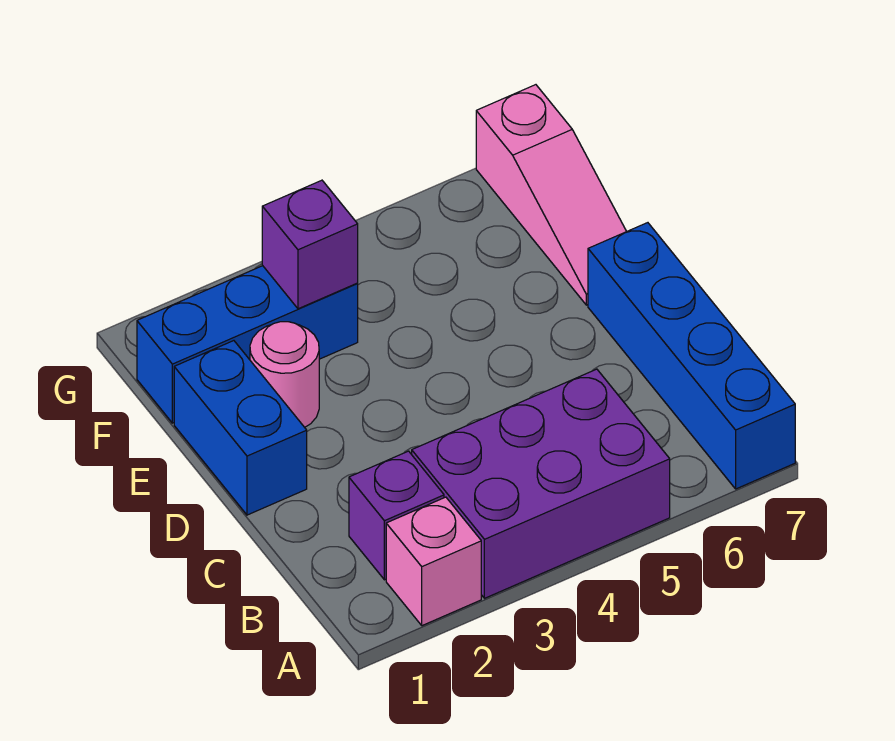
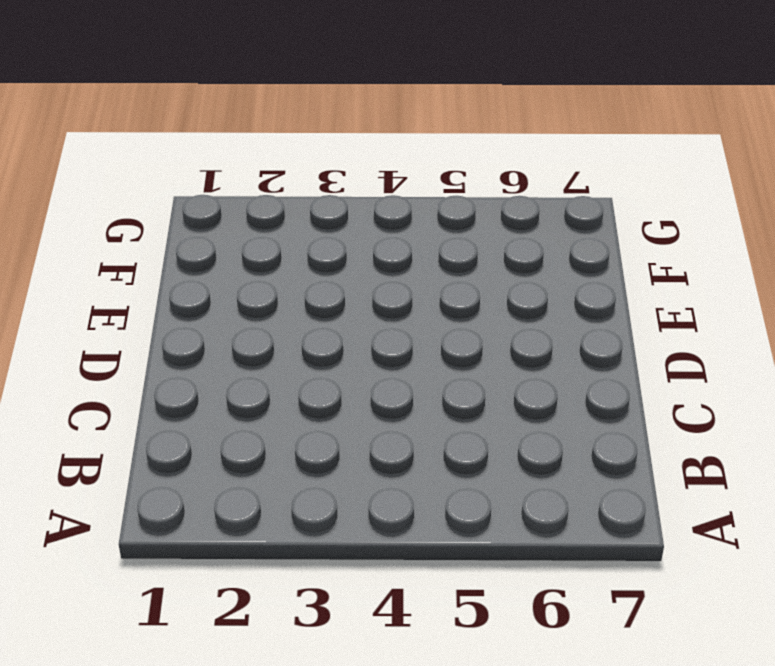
none -> pink 1x1 brick [386,497,481,626]
none -> purple 2x3 brick [412,369,670,598]

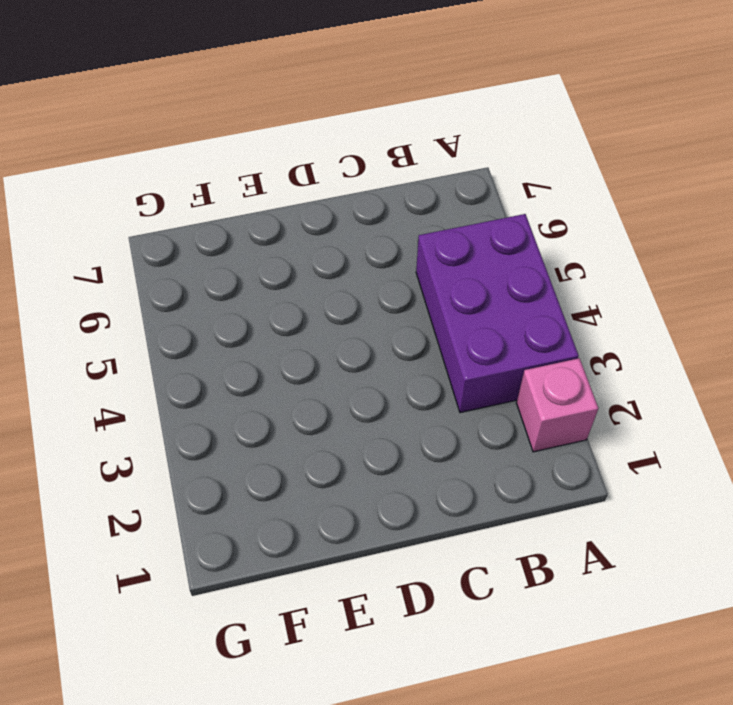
none -> blue 1x4 brick [588,223,795,489]
none -> purple 1x1 brick [349,451,444,580]

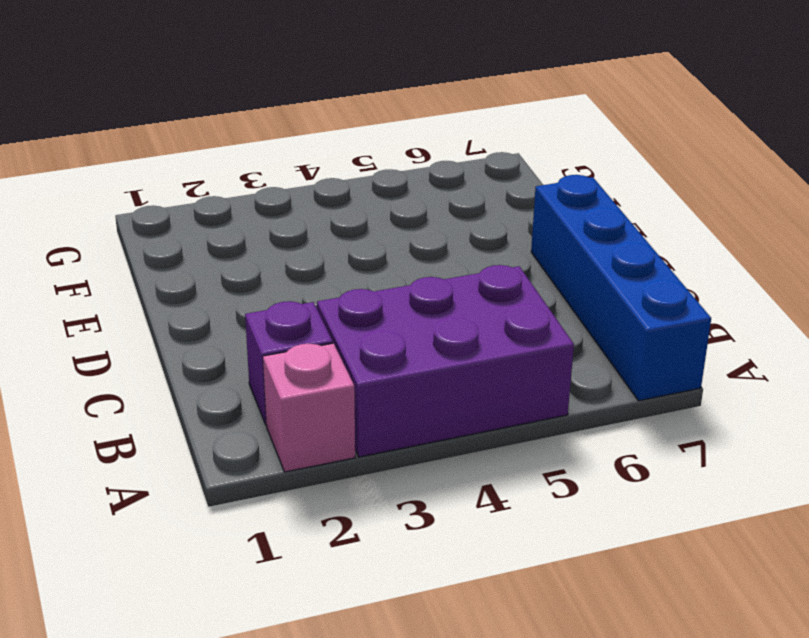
none -> blue 1x2 brick [174,341,307,515]
none -> pink 1x1 round brick [250,322,319,427]

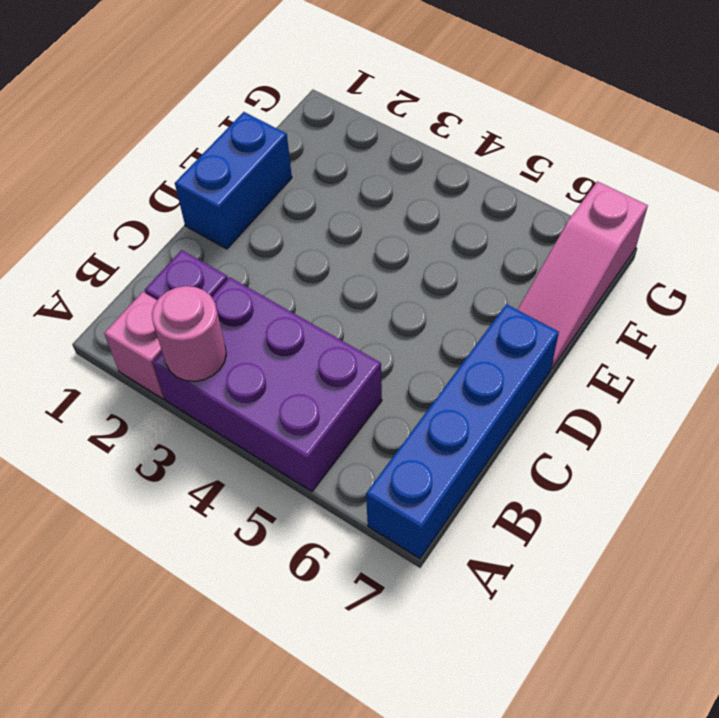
pink 1x1 round brick [152,286,226,382] -> pink 1x1 round brick moved to [250,322,319,427]
none -> blue 1x3 brick [137,266,358,423]
none -> purple 1x1 brick [262,180,358,309]

